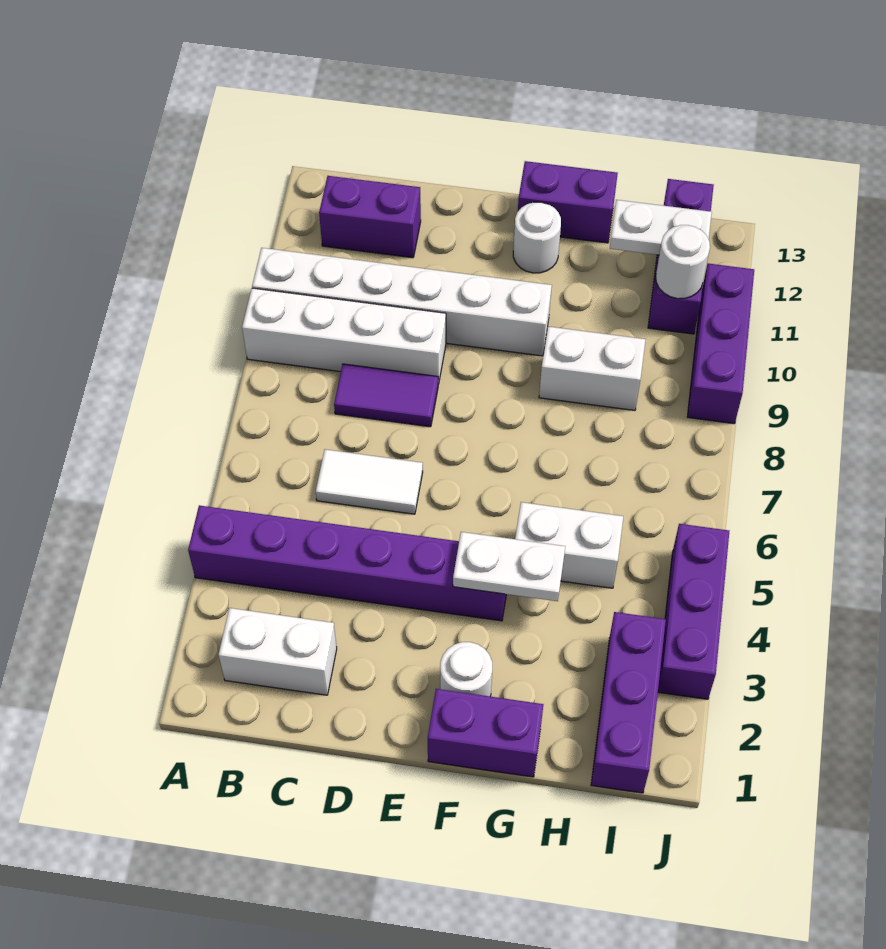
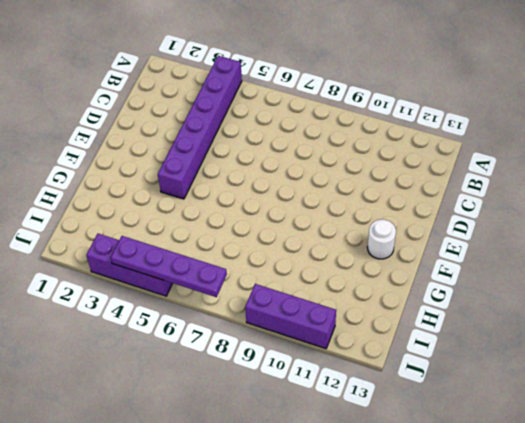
purple 1x4 plate [111,236,227,297] -> none
none -> white 1x4 brick [242,288,446,384]
none -> white 1x6 brick [252,248,552,356]
none -> white 1x2 brick [218,608,337,695]

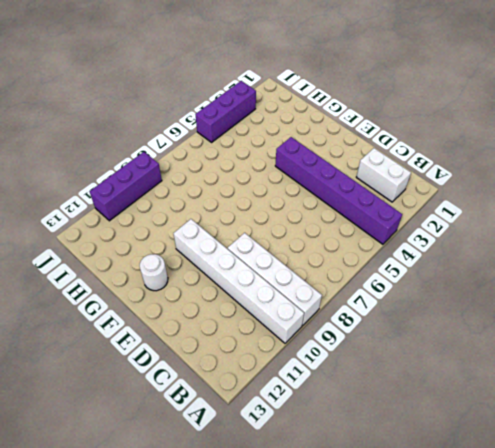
none -> purple 1x2 brick [319,176,421,258]
none -> white 1x2 tile [316,449,423,514]
none -> purple 1x2 tile [334,364,438,427]

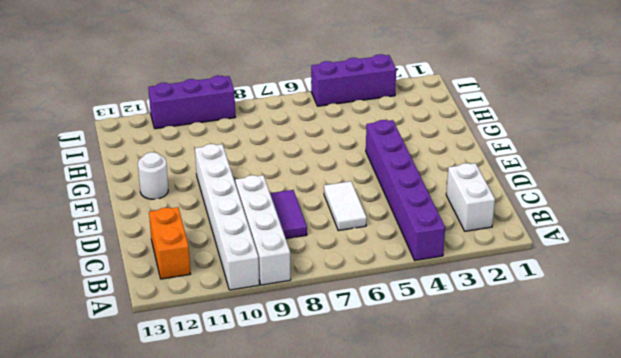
orange 1x2 brick [149,207,190,279] -> purple 1x2 brick [319,176,421,258]
none -> purple 1x2 brick [428,689,543,777]
none -> white 1x1 round brick [440,642,492,696]
none -> purple 1x2 brick [518,161,618,243]

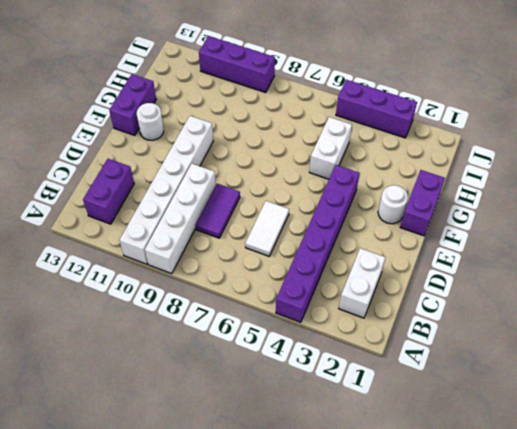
none -> white 1x2 brick [539,327,646,410]
none -> purple 1x3 brick [591,612,666,793]
none -> purple 1x3 brick [648,179,714,334]

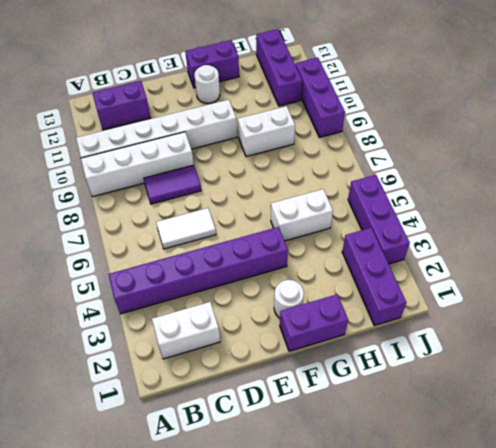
none -> white 1x2 plate [453,532,565,601]
none -> white 1x2 plate [610,200,712,255]
none -> white 1x1 round brick [656,225,710,299]

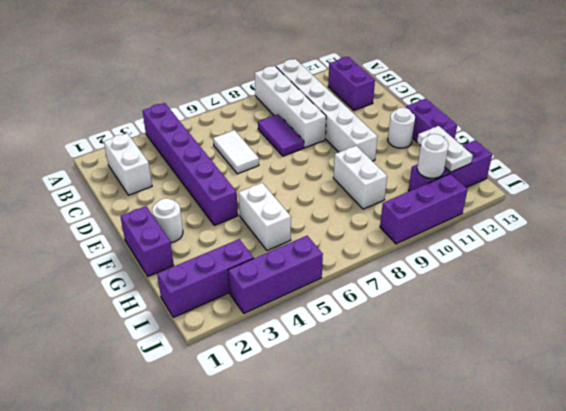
none -> white 1x2 plate [453,532,565,601]

